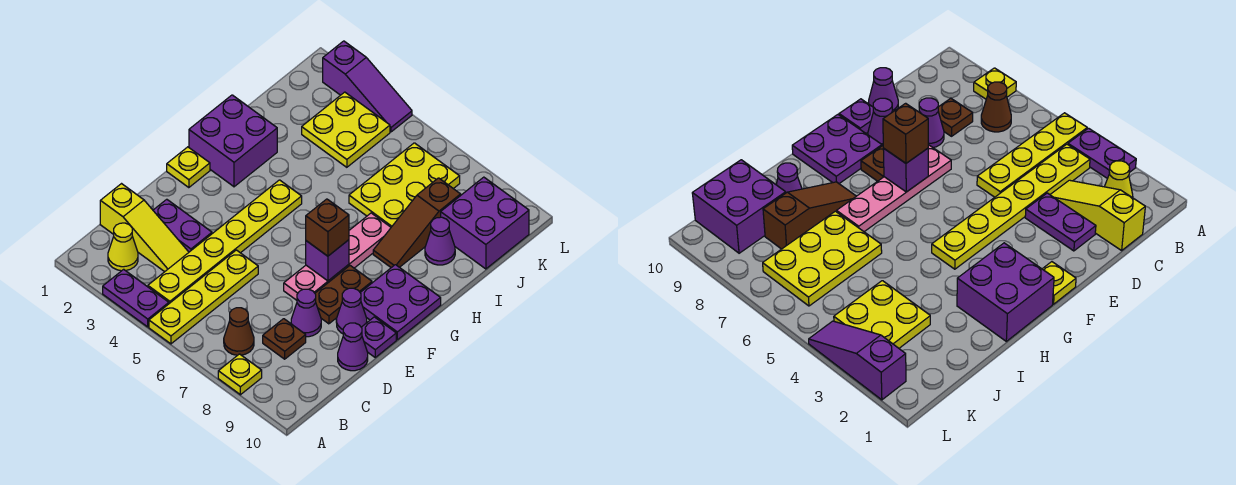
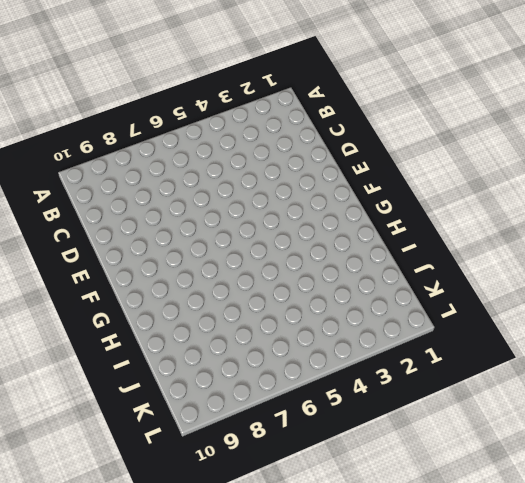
none -> purple 1x2 plate [103,269,169,327]
none -> yellow 1x4 plate [149,250,258,344]
none -> yellow 1x1 plate [218,354,262,395]

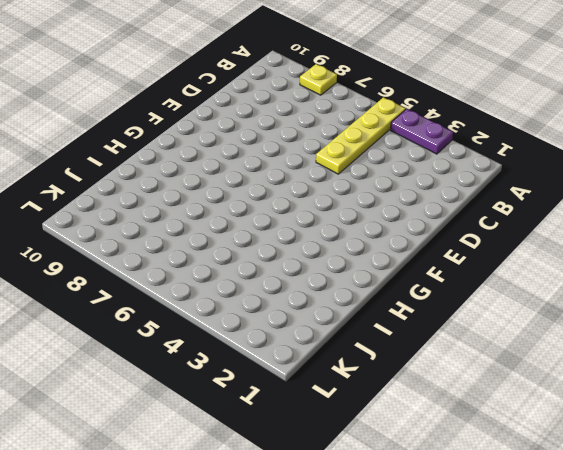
none -> yellow 1x1 cone [108,223,138,271]
none -> yellow 1x6 plate [148,180,302,303]
none -> brown 1x1 cone [224,308,254,355]

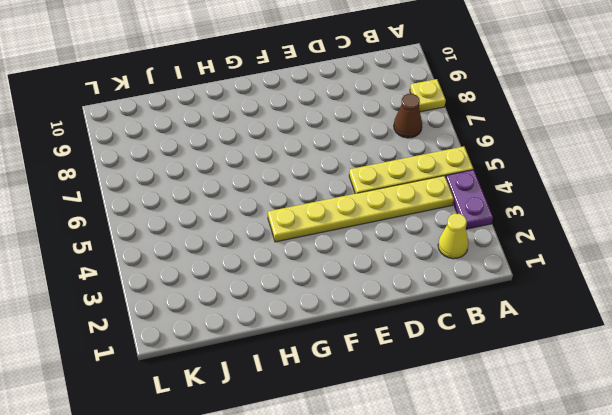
none -> yellow 1x3 slope [100,184,189,272]
none -> brown 1x1 plate [263,319,306,359]
none -> purple 1x2 plate [153,199,212,252]

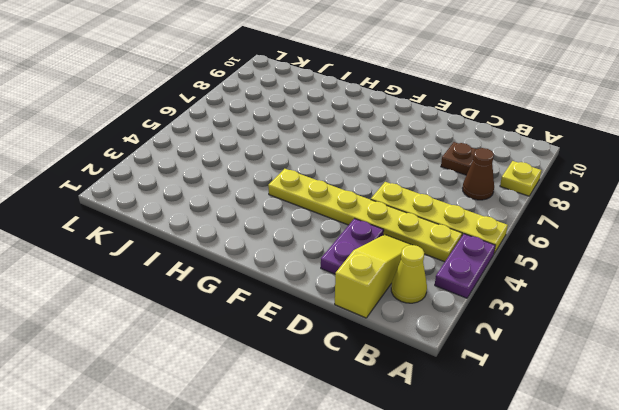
none -> purple 1x1 cone [291,289,321,337]
none -> purple 1x1 cone [338,323,368,371]
none -> pink 1x4 plate [284,213,391,300]

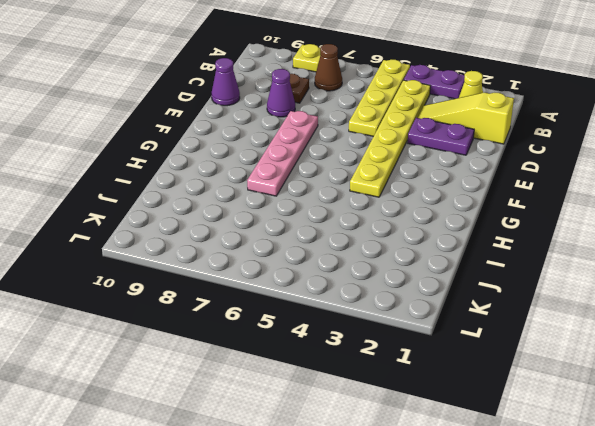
none -> brown 1x2 plate [315,266,372,324]
none -> purple 1x1 cone [336,288,367,334]
none -> purple 1x1 plate [361,317,396,357]

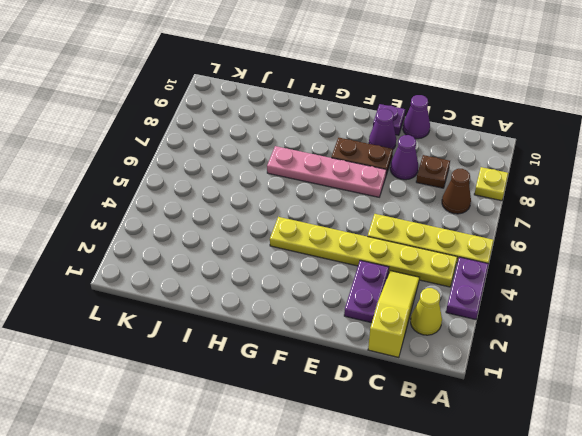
none -> yellow 1x1 plate [167,147,210,188]
none -> purple 2x2 plate [360,265,441,340]
none -> purple 2x2 brick [189,95,277,187]

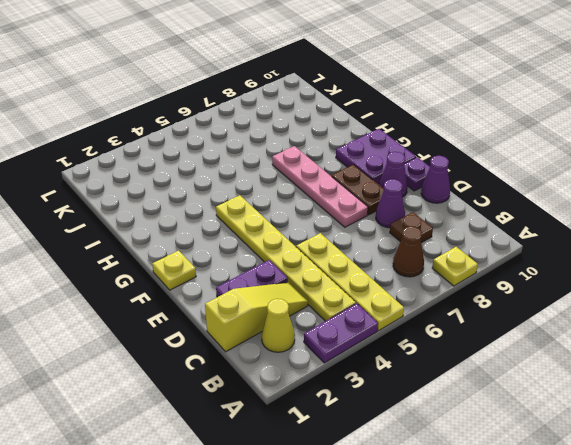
none -> purple 2x2 brick [189,95,277,187]
none -> brown 1x3 slope [373,178,461,268]
none -> yellow 2x3 plate [349,143,460,227]

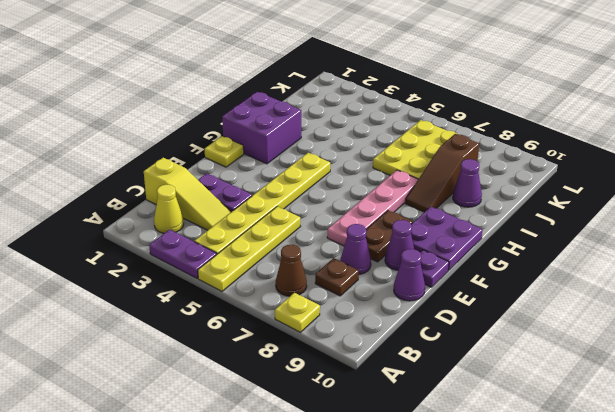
none -> yellow 2x2 plate [302,92,390,167]
none -> purple 2x2 brick [441,177,529,269]
none -> purple 1x3 slope [323,41,412,132]

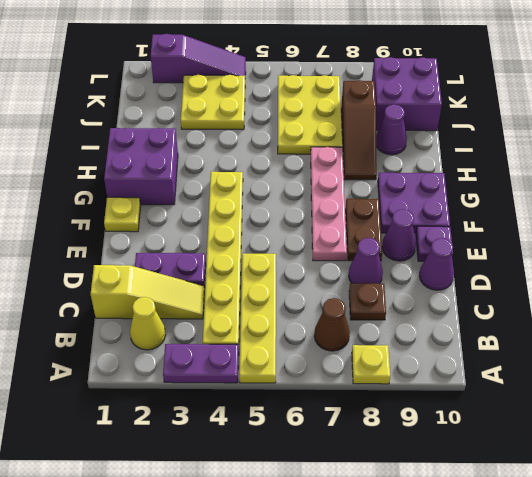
none -> purple 1x1 brick [306,240,349,281]
none -> brown 1x1 brick [306,199,349,256]

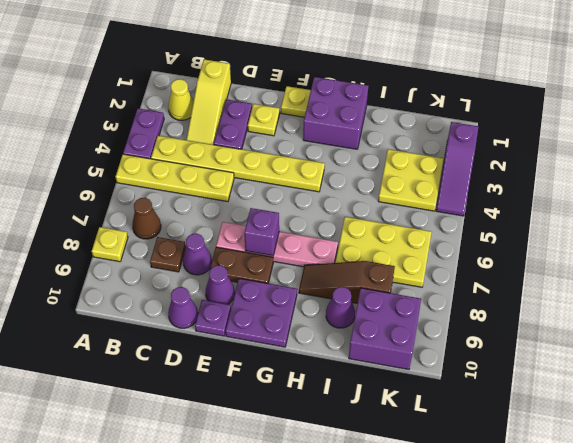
yellow 1x1 plate [248,104,280,136] -> none
none -> brown 1x1 brick [306,199,349,256]

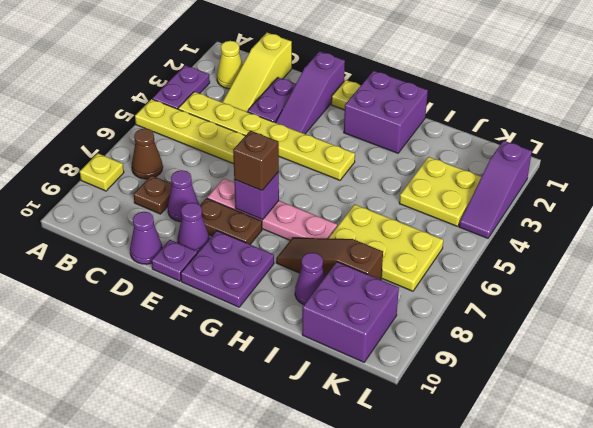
purple 1x3 slope [276,51,345,134] -> none

